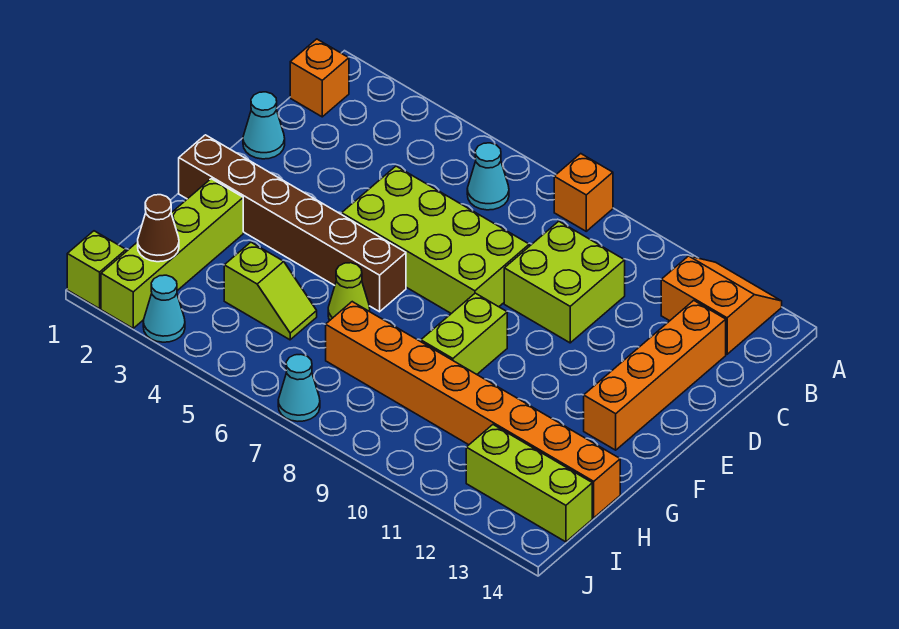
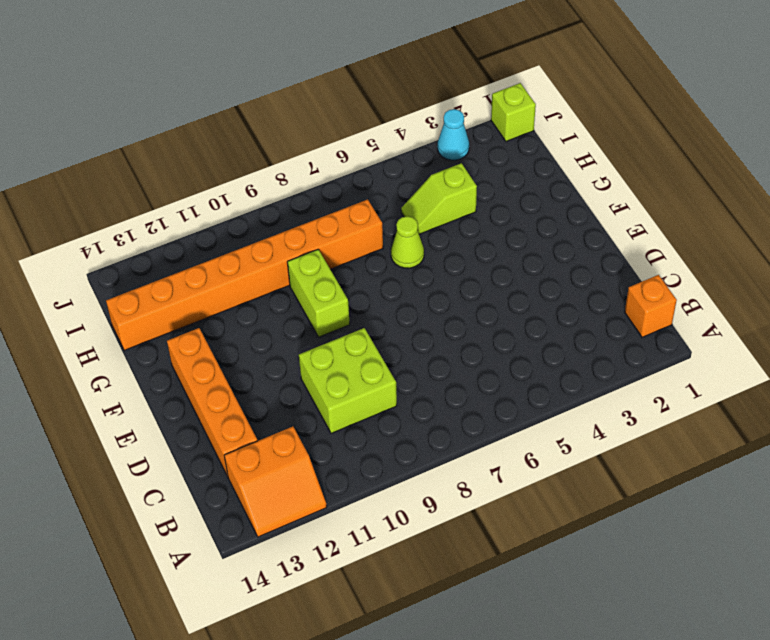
none -> orange 1x1 brick [554,154,613,231]
none -> cyan 1x1 cone [467,143,509,210]
none -> cyan 1x1 cone [243,92,285,159]

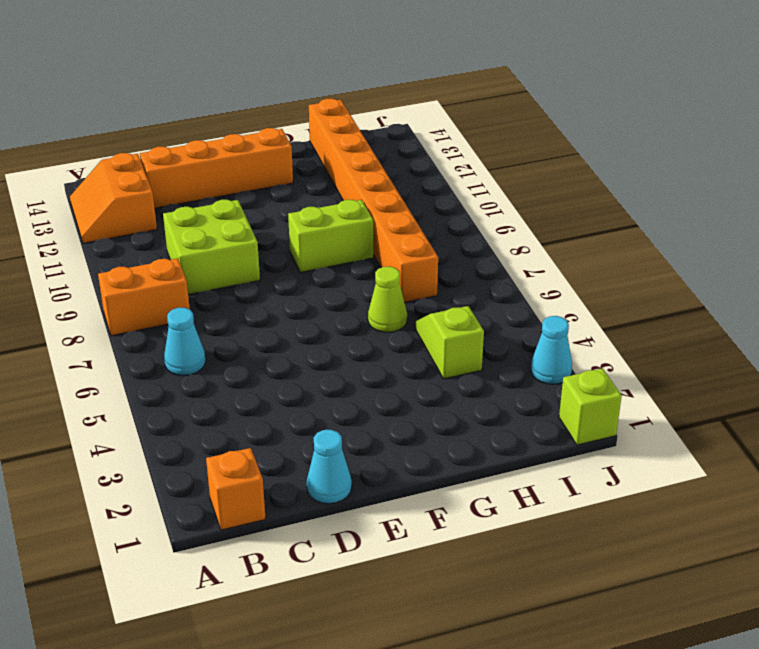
orange 1x2 brick [98,258,190,336] -> orange 1x1 brick [554,154,613,231]
none -> lime 2x4 brick [342,166,529,313]
none -> brown 1x6 brick [179,135,406,312]
none -> lime 1x4 brick [101,179,243,328]

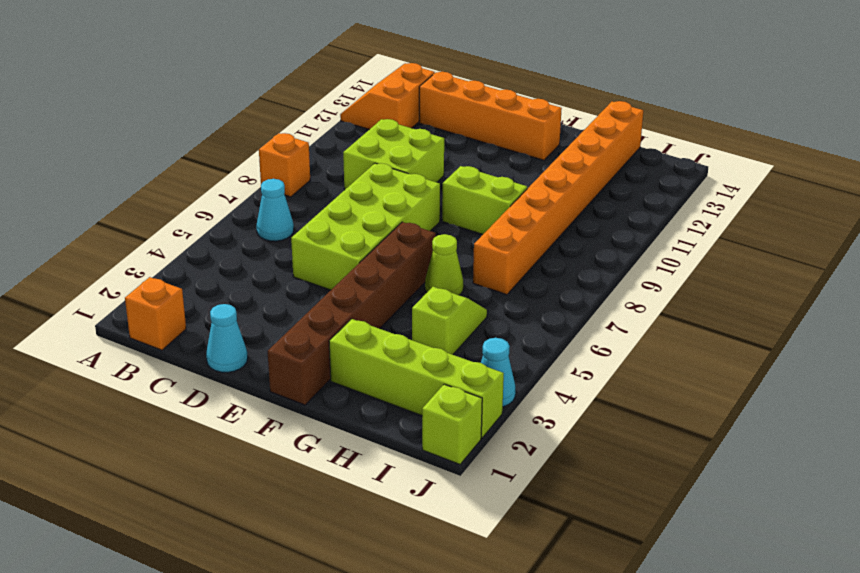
none -> lime 1x3 brick [466,425,592,542]
none -> cyan 1x1 cone [278,355,320,421]
none -> brown 1x1 cone [138,195,179,262]

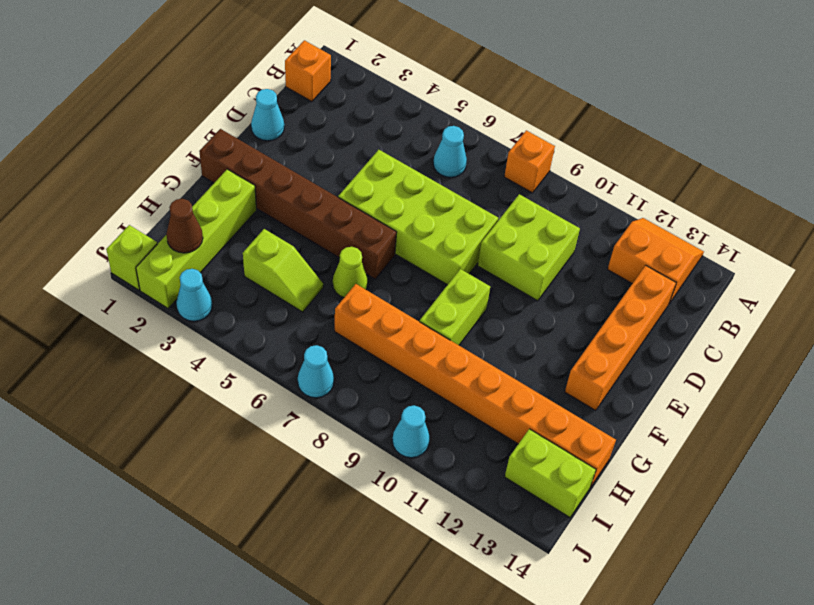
lime 1x2 brick [505,429,596,517] -> lime 1x3 brick [466,425,592,542]
cyan 1x1 cone [392,405,430,458] -> none

